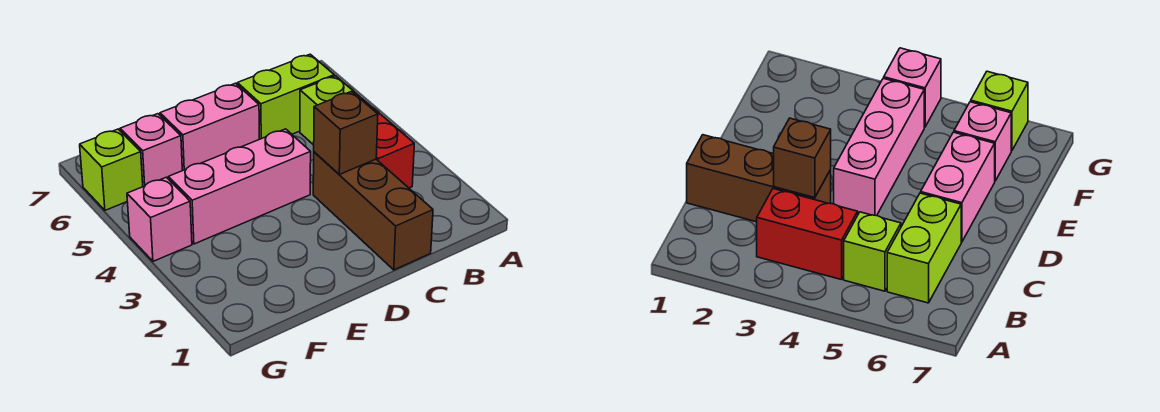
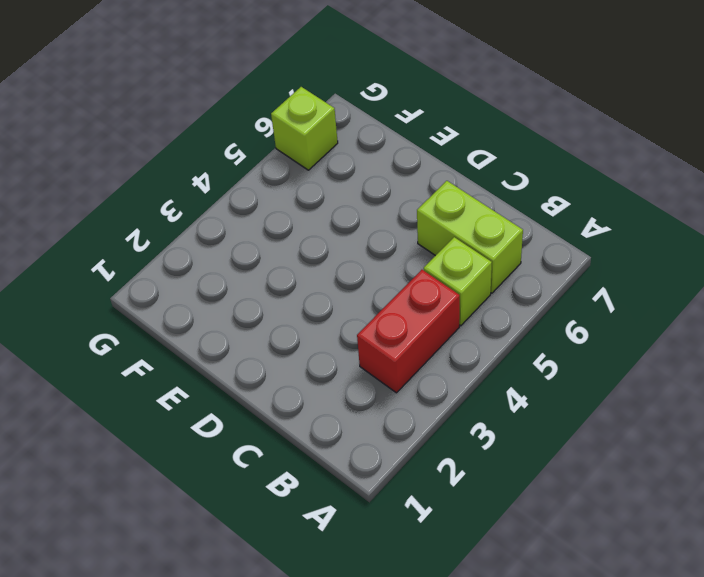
none -> brown 1x3 brick [313,152,433,270]
none -> pink 1x3 brick [168,129,311,244]

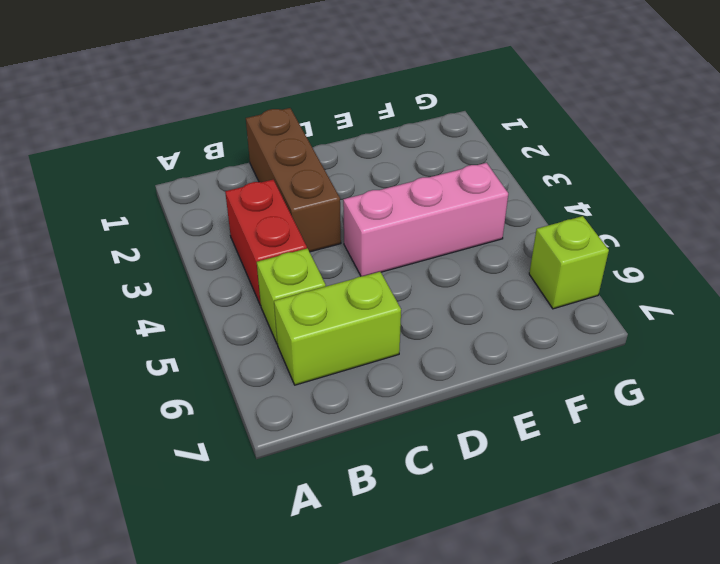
none -> pink 1x2 brick [160,83,259,171]
none -> pink 1x1 brick [120,114,182,187]

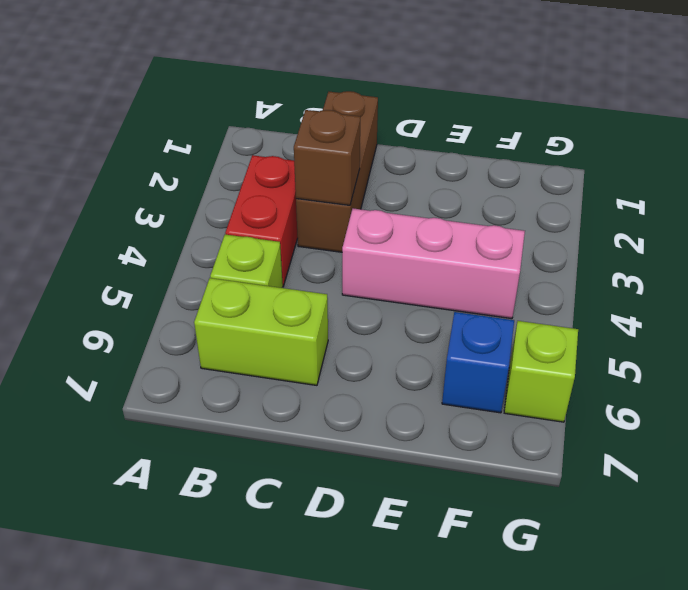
blue 1x1 brick [442,312,514,413] -> pink 1x1 brick [120,114,182,187]
none -> pink 1x2 brick [160,83,259,171]
none -> pink 1x1 brick [127,177,192,261]

